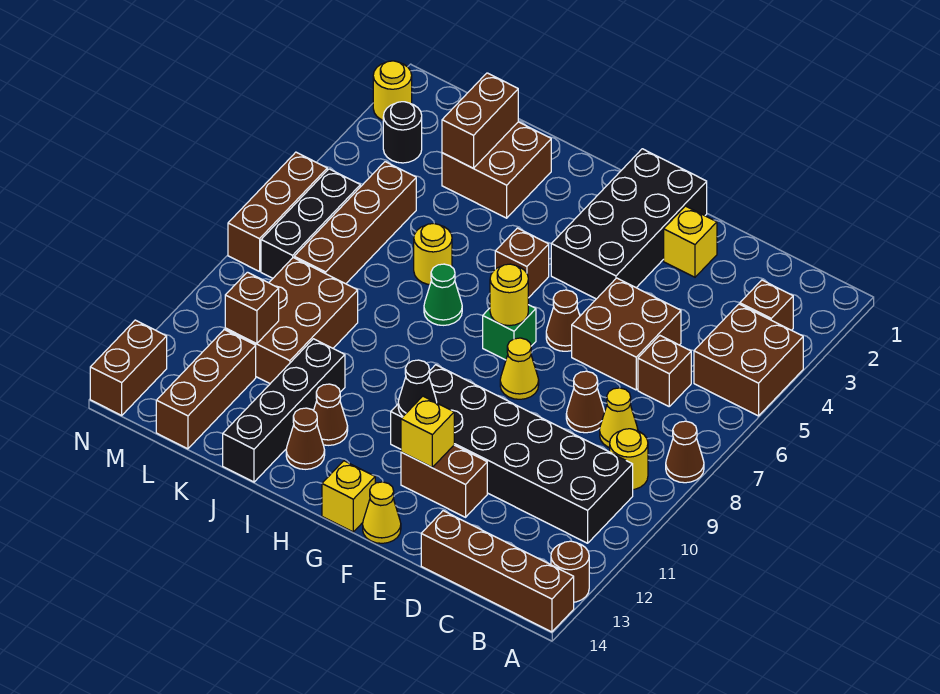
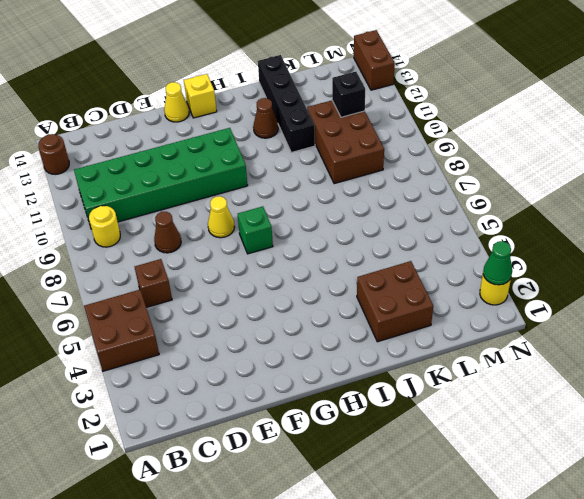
green 2x6 brick [74,128,248,227] -> black 2x6 brick [391,365,633,543]
black 1x1 brick [332,72,365,117] -> brown 1x1 brick [225,272,279,344]
green 1x1 cone [483,241,512,285] -> green 1x1 cone moved to [424,264,462,325]
none -> brown 1x1 cone [666,421,704,483]
none -> brown 1x4 brick [421,511,574,632]
none -> brown 1x1 brick [740,280,793,330]
none -> yellow 1x1 cone [600,388,638,448]

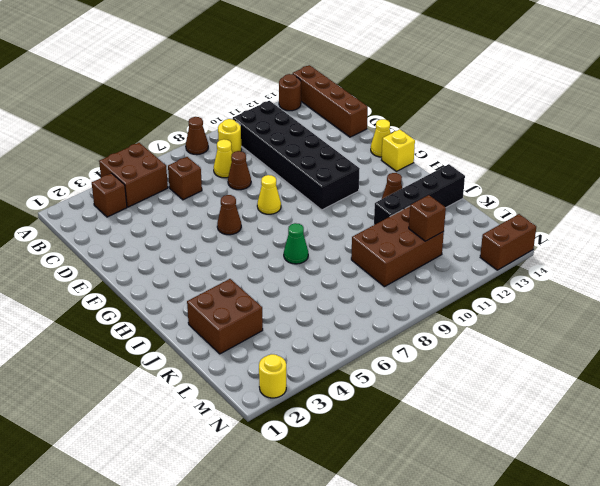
none -> brown 2x2 brick [572,278,681,390]
none -> yellow 1x1 brick [664,206,717,277]
none -> brown 1x2 brick [401,445,487,517]
none -> black 2x4 brick [551,149,707,299]

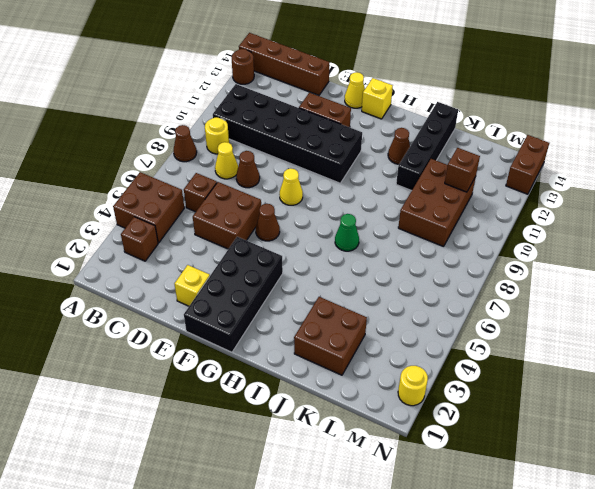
none -> green 1x1 brick [483,305,536,360]
none -> brown 1x1 brick [495,228,549,298]
none -> brown 1x1 cone [286,408,325,469]
none -> yellow 1x1 round brick [414,224,452,285]

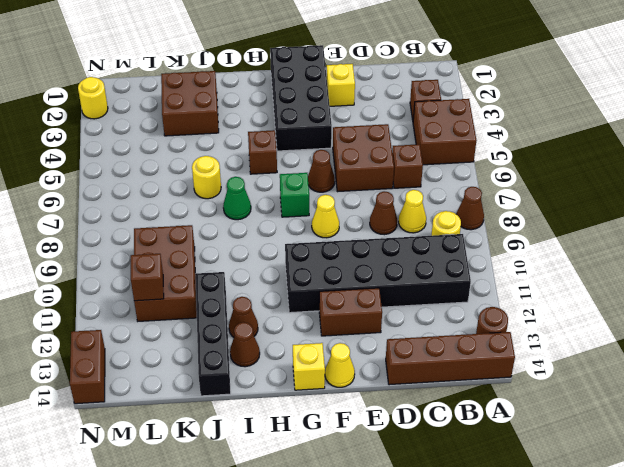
none -> brown 1x4 brick [294,162,416,284]
none -> brown 1x3 brick [156,330,256,449]
none -> black 1x1 round brick [383,102,422,163]
none -> black 1x3 brick [261,169,360,278]

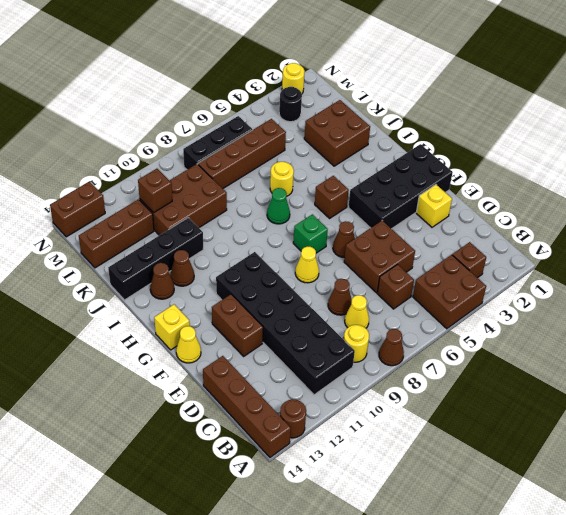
none -> brown 1x3 brick [228,152,327,272]
none -> yellow 1x1 brick [401,396,454,467]
none -> yellow 1x1 round brick [490,264,528,326]
none -> black 1x1 cone [398,360,437,416]

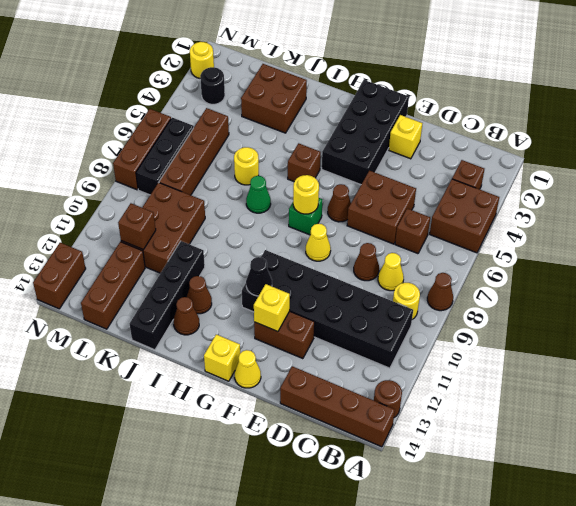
none -> brown 1x2 brick [442,73,518,168]

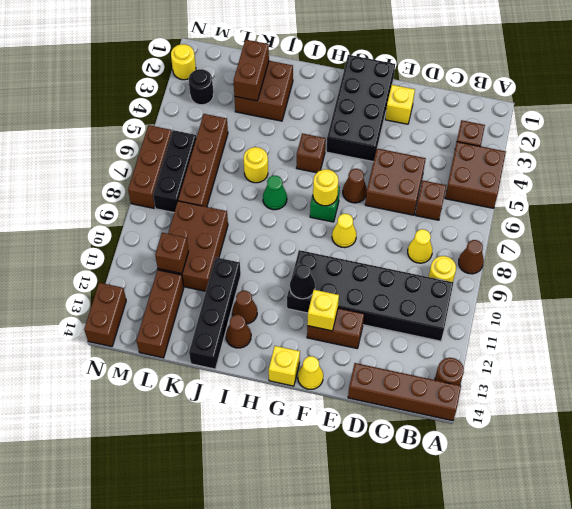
none -> brown 1x1 cone [566,371,604,433]

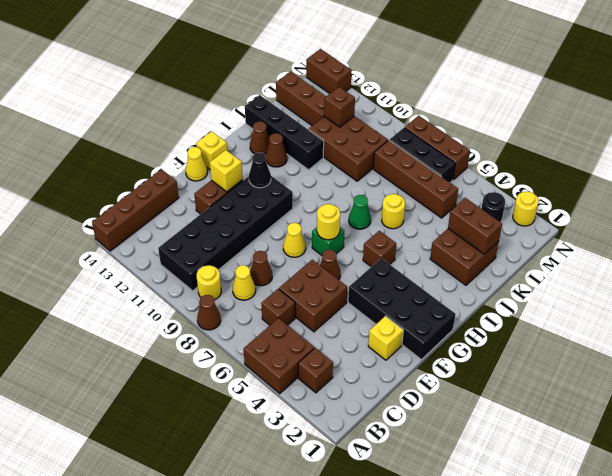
none -> brown 1x1 round brick [551,541,589,602]

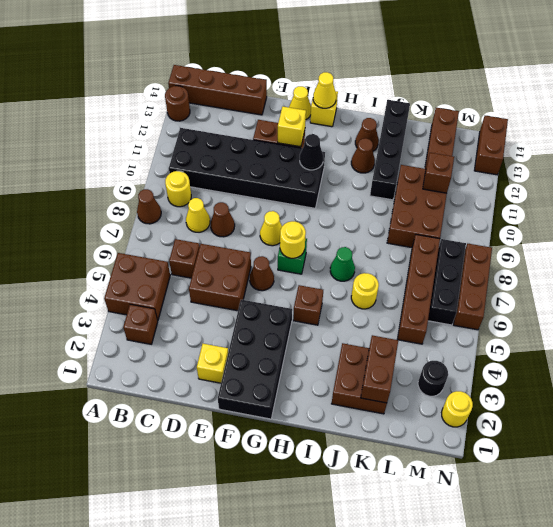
yellow 1x1 cone [313,72,336,108] -> none

